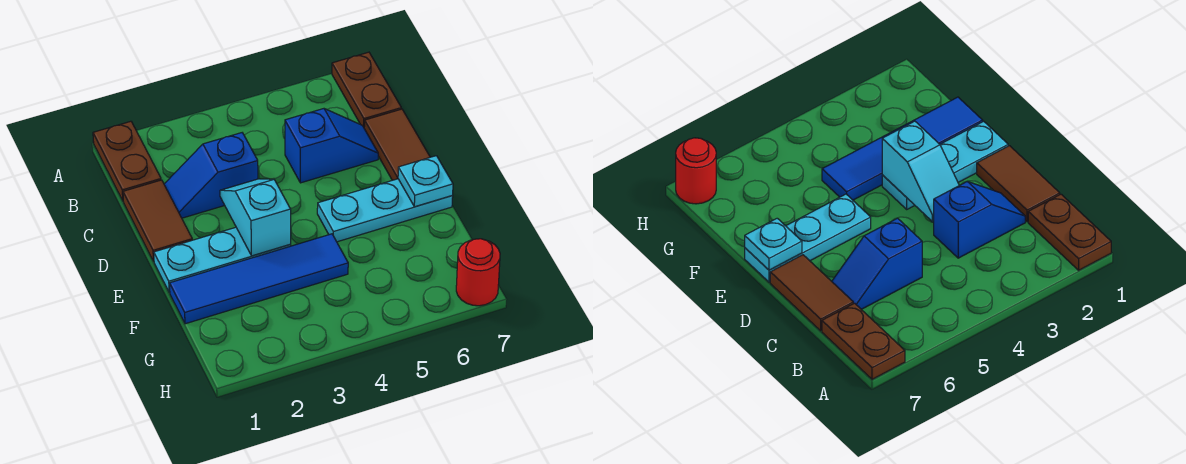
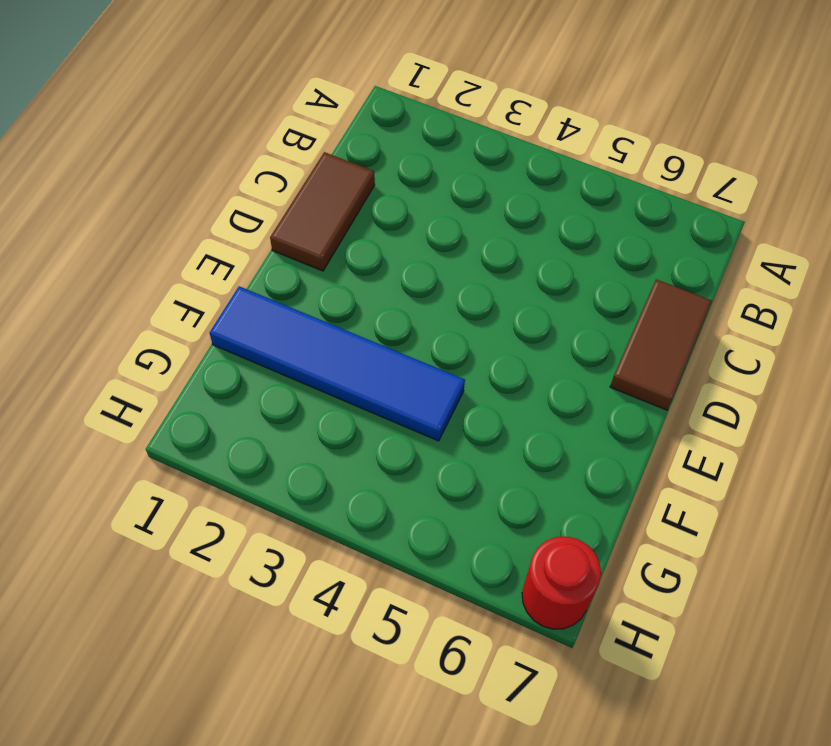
none -> brown 1x2 plate [93,121,161,200]
none -> brown 1x2 plate [332,52,401,127]
none -> blue 1x2 slope [164,133,258,218]

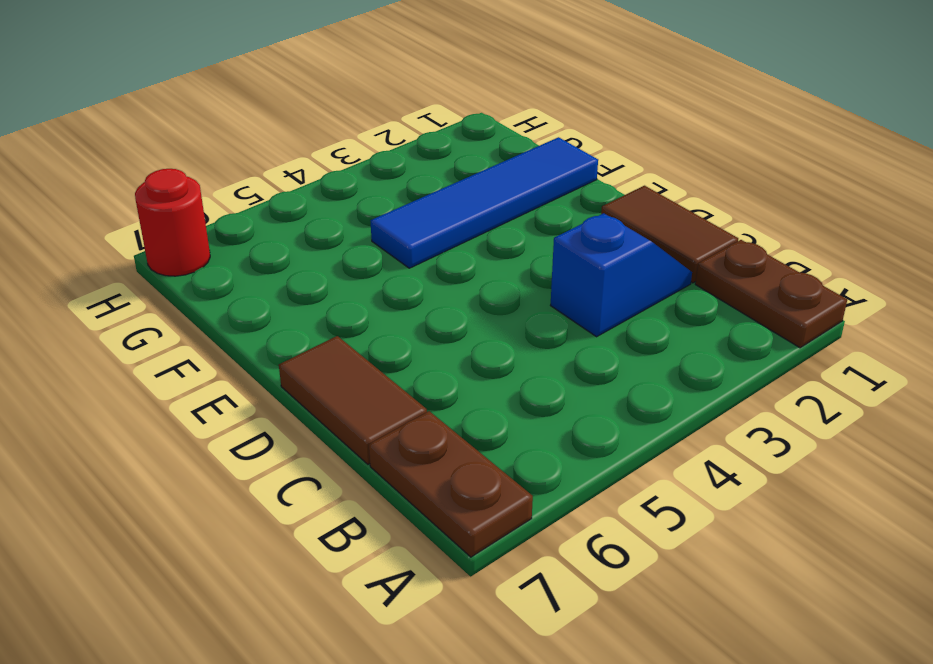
none -> blue 1x2 slope [285,109,378,183]
none -> cyan 1x3 plate [154,227,291,293]
none -> cyan 1x3 plate [317,179,453,242]

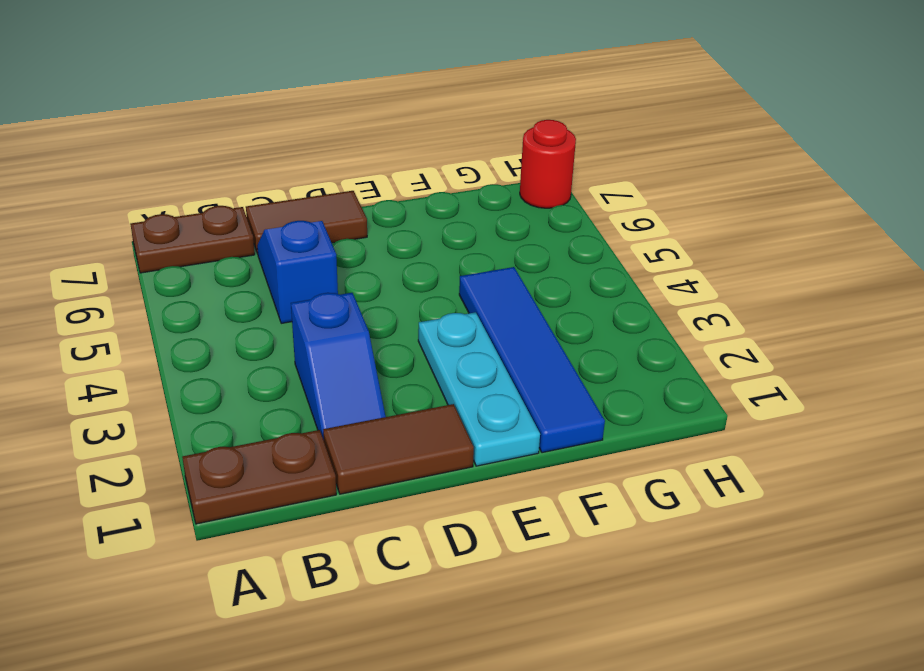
none -> cyan 1x3 plate [317,179,453,242]
none -> cyan 1x2 slope [220,179,291,256]
none -> cyan 1x1 plate [398,156,453,207]

